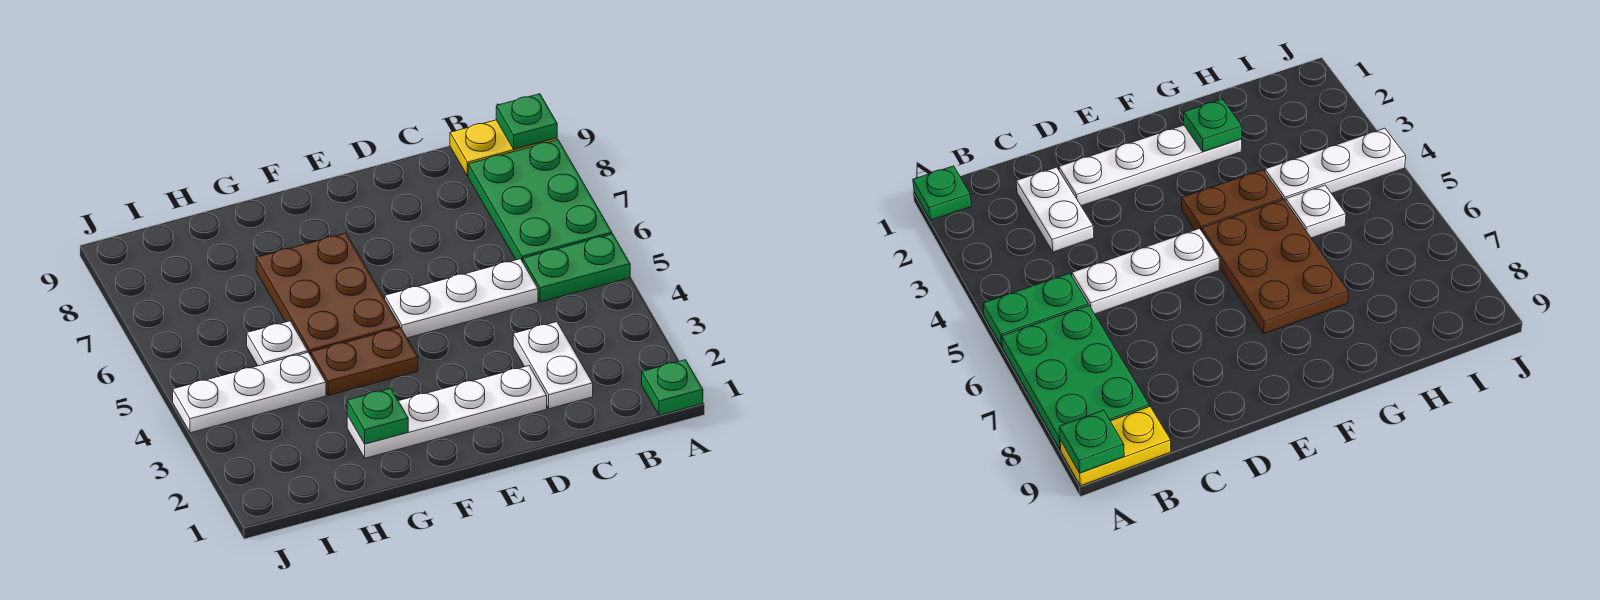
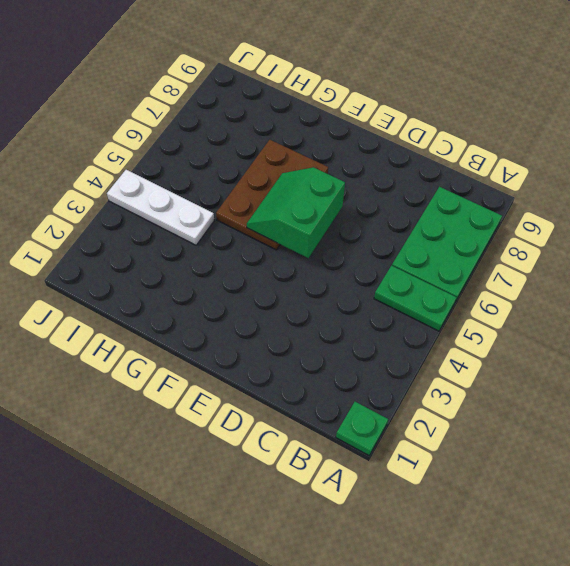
green 2x2 slope [247,167,345,258] -> none
none -> yellow 1x2 plate [450,120,557,176]
none -> white 1x2 plate [513,322,593,409]
none -> white 1x3 plate [385,259,538,338]

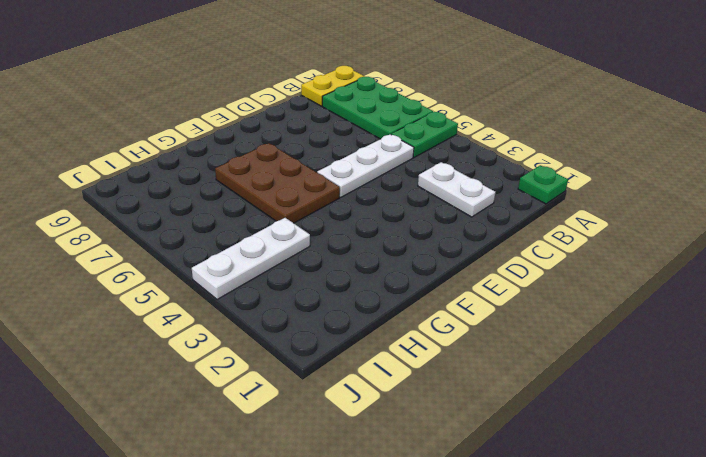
none -> white 1x4 plate [347,366,547,458]
none -> brown 1x2 plate [311,328,418,395]
none -> white 1x1 plate [247,321,308,366]

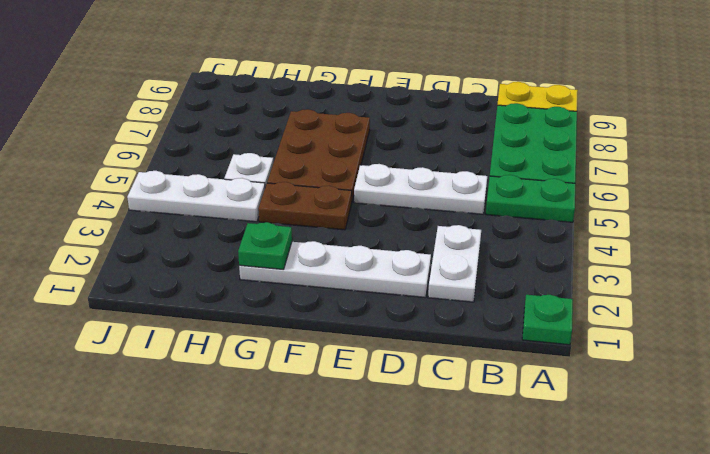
none -> green 1x1 plate [496,94,557,149]

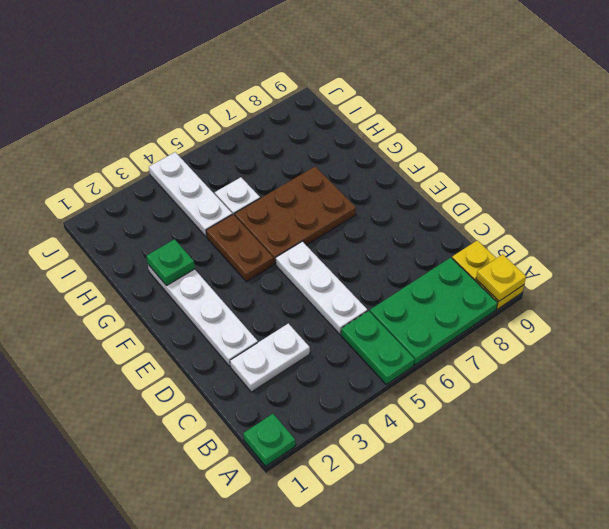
yellow 1x1 plate [476,254,526,301] -> green 1x1 plate [496,94,557,149]

